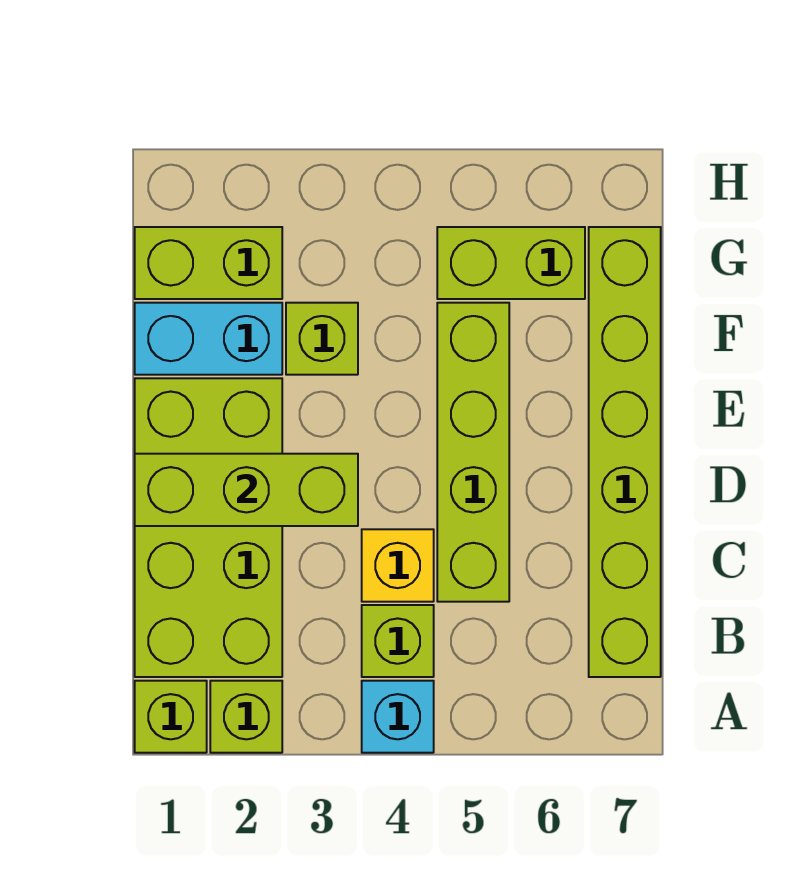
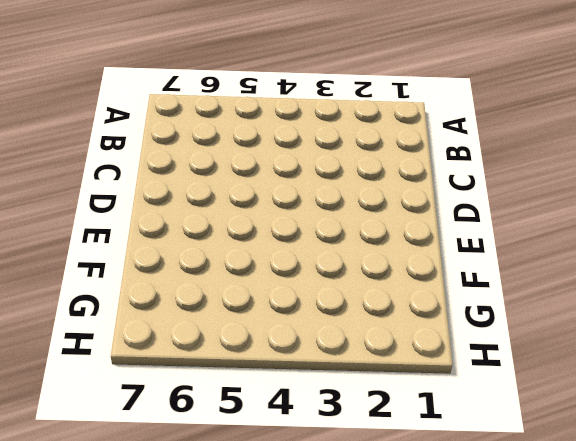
none -> lime 1x1 brick [135,681,207,753]
none -> lime 1x1 brick [210,681,282,753]
none -> cyan 1x1 brick [362,681,434,753]

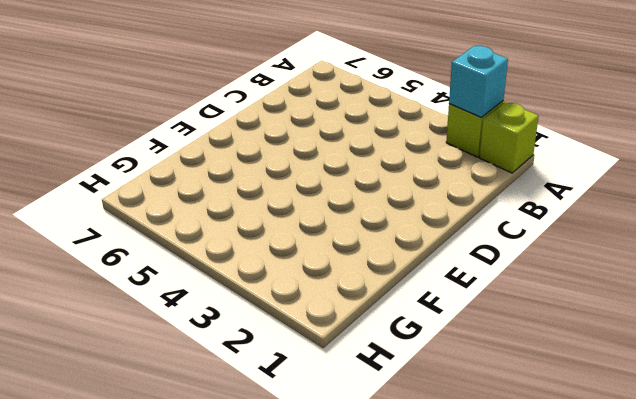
cyan 1x1 brick [449,46,508,117] -> cyan 1x1 brick moved to [362,681,434,753]
none -> lime 2x4 brick [135,378,282,677]
none -> lime 1x1 brick [362,605,434,677]
none -> lime 1x6 brick [589,227,661,677]

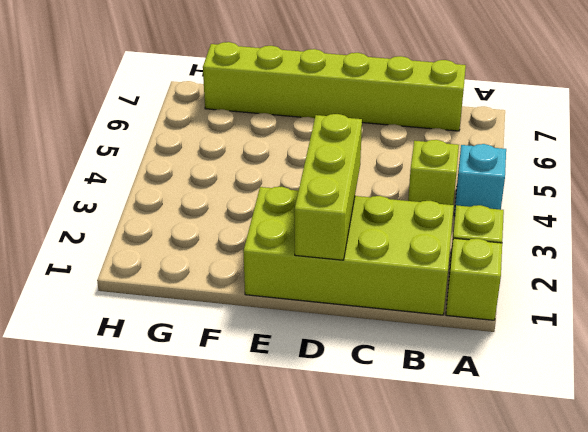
none -> yellow 1x1 brick [362,529,434,602]
none -> lime 1x4 brick [437,303,509,602]
none -> cyan 1x2 brick [135,303,282,375]

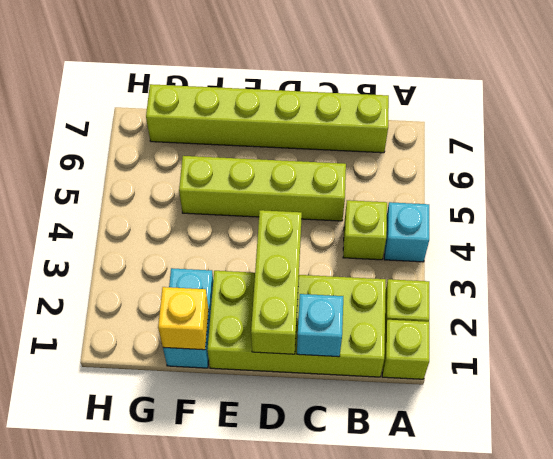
cyan 1x1 brick [297,294,343,357] -> none
yellow 1x1 brick [158,287,209,350] -> yellow 1x1 brick moved to [362,529,434,602]
none -> lime 1x1 brick [286,303,358,375]
none -> lime 1x2 brick [135,227,282,299]
none -> lime 1x2 brick [437,227,585,299]

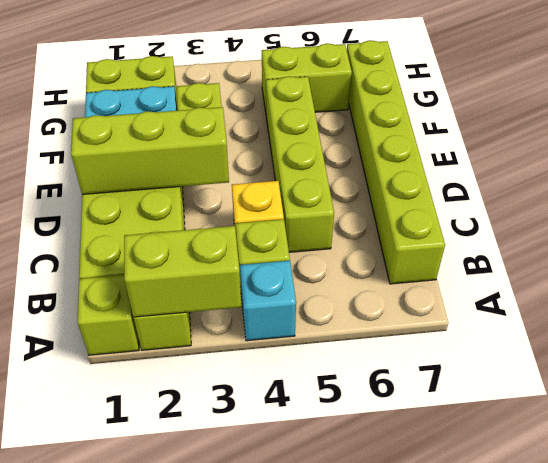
lime 1x2 brick [124,226,241,317] -> none

